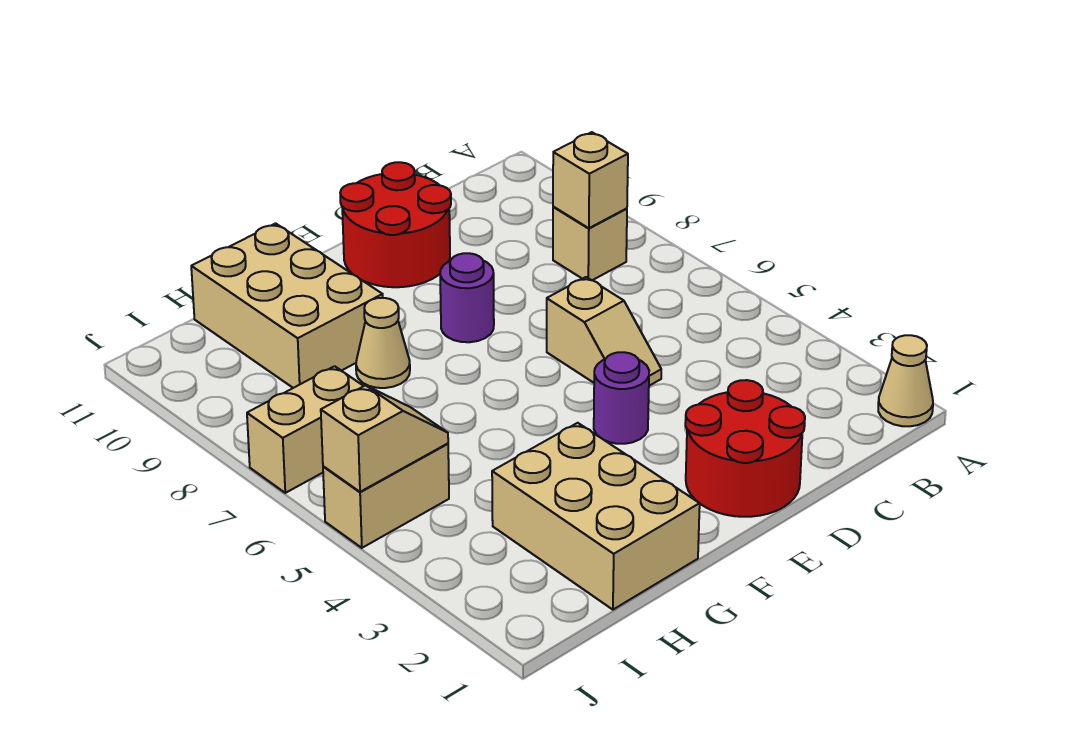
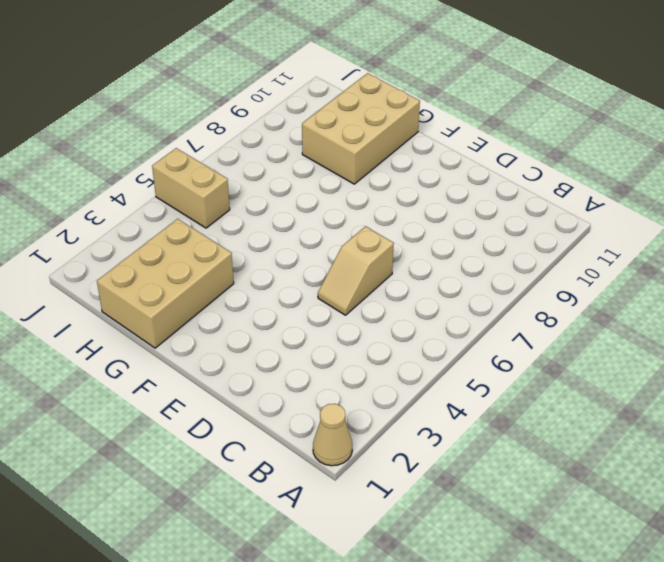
none -> tan 1x1 brick [553,207,627,280]
none -> red 2x2 round brick [685,380,805,517]
none -> red 2x2 round brick [340,162,451,287]

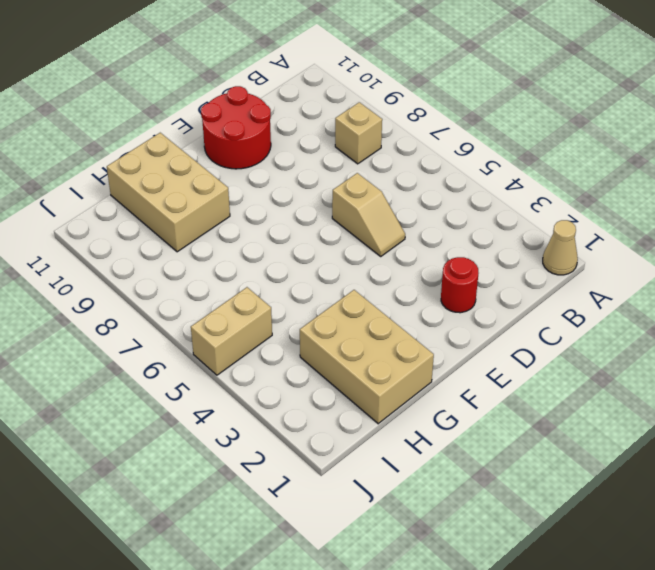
red 1x1 round brick [441,257,478,313] -> red 2x2 round brick [685,380,805,517]
none -> purple 1x1 round brick [594,352,649,444]
none -> purple 1x1 round brick [440,253,494,342]
none -> tan 1x1 cone [356,298,410,388]

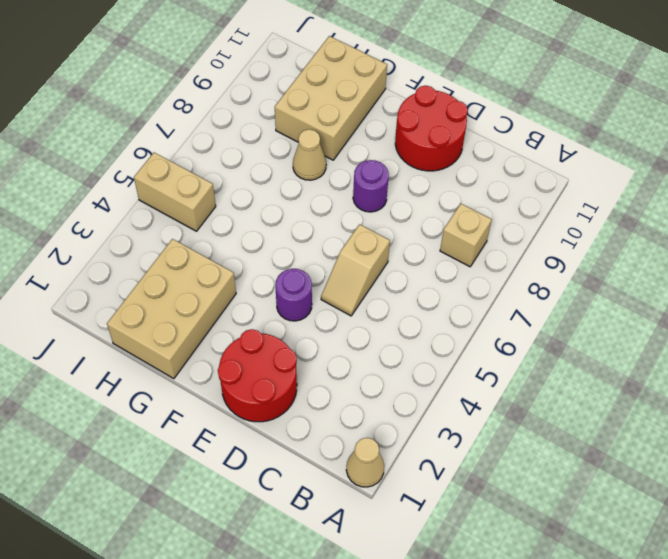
none -> tan 1x2 brick [247,366,363,493]
none -> tan 1x1 brick [553,132,628,228]
none -> tan 1x2 slope [321,385,448,492]

